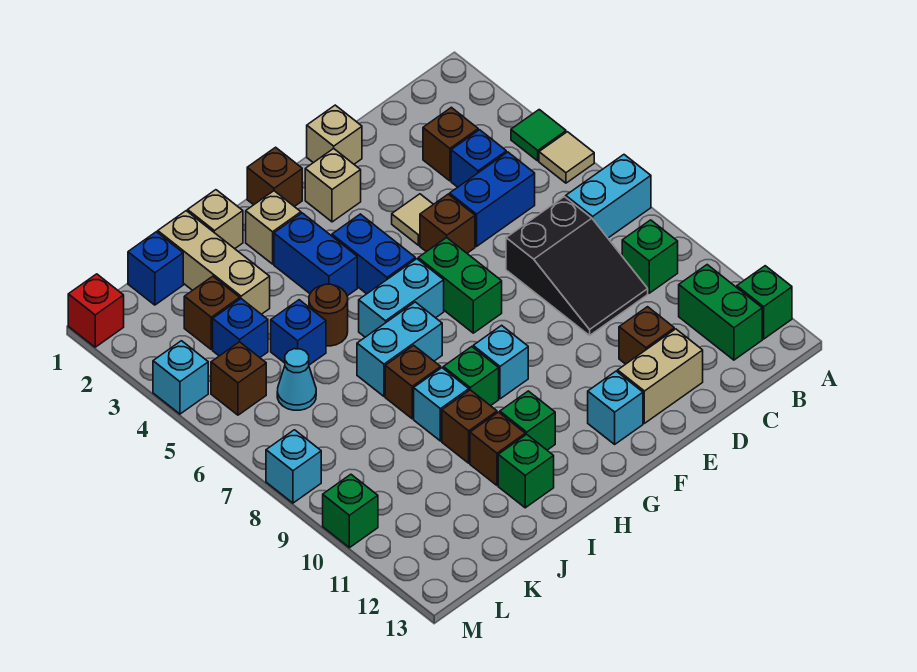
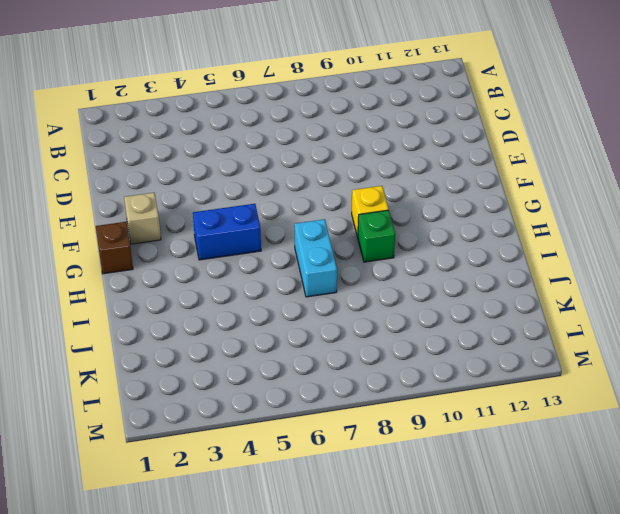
yellow 1x1 brick [352,186,389,237] -> cyan 1x1 brick [473,325,528,399]
none -> green 1x1 tile [511,110,566,161]
none -> tan 1x1 tile [539,132,594,183]
none -> cyan 1x2 brick [566,155,651,238]
none -> green 1x1 brick [737,266,792,339]

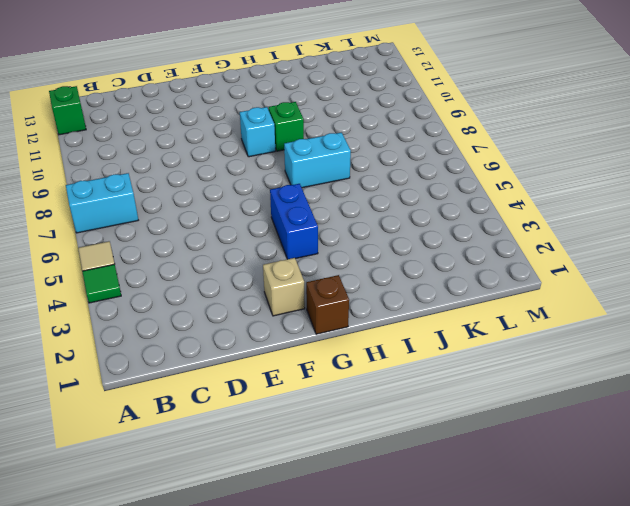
none -> green 1x1 brick [622,220,678,293]
none -> green 1x2 brick [679,265,762,360]
none -> brown 1x1 brick [423,107,478,181]
none -> blue 1x1 brick [451,130,506,187]

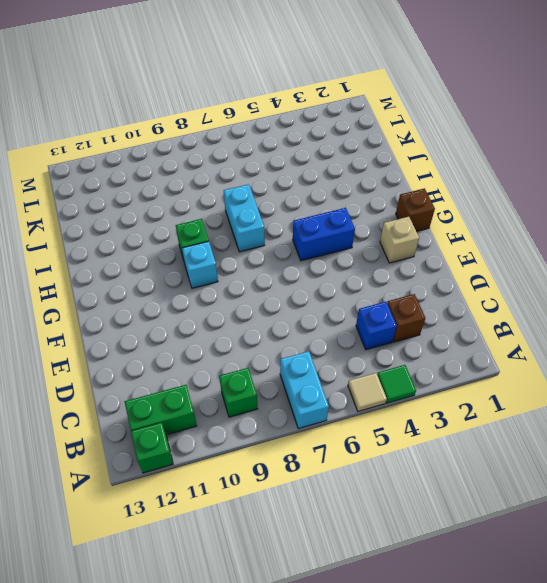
none -> blue 1x2 brick [450,152,535,246]
none -> black 2x3 slope [506,197,648,335]
none -> brown 1x1 brick [619,307,674,364]
none -> tan 1x2 brick [618,329,703,423]

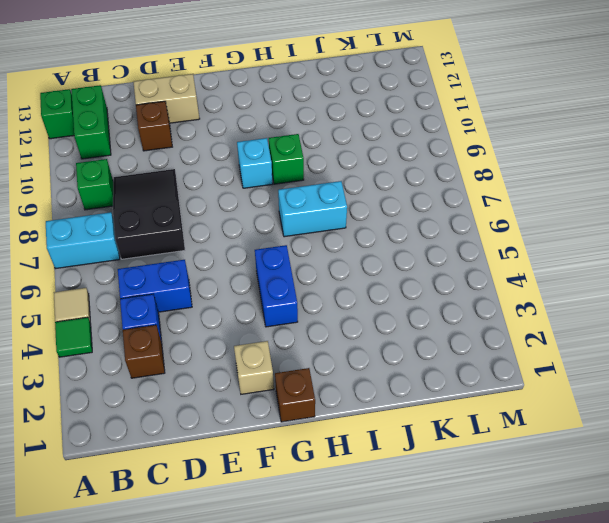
none -> tan 1x1 brick [307,105,362,164]
none -> tan 1x1 tile [392,194,433,245]
none -> brown 1x1 brick [420,194,475,253]
none -> green 1x2 brick [418,238,502,333]

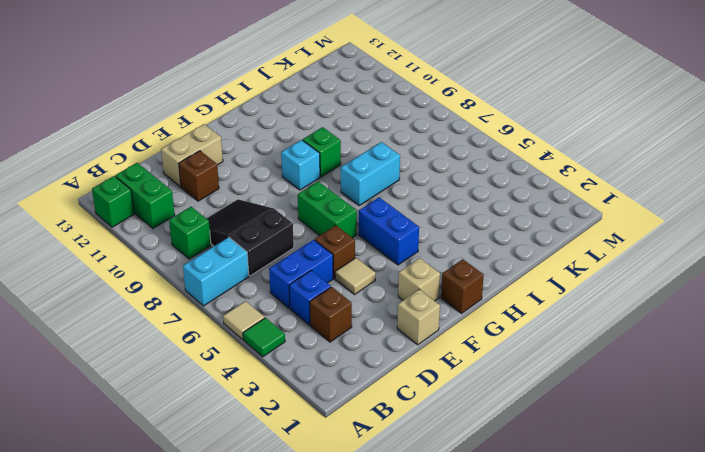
none -> cyan 1x1 brick [588,371,643,444]
none -> cyan 1x2 brick [359,259,444,337]
none -> tan 1x1 brick [246,191,301,264]
none -> blue 1x2 brick [274,213,357,296]

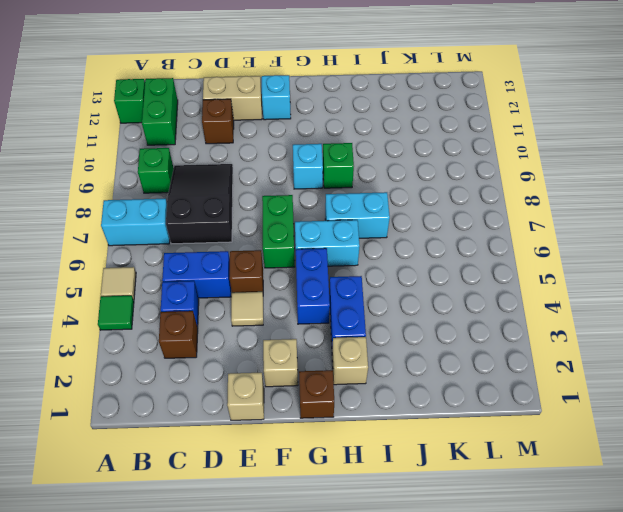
none -> green 1x1 brick [500,391,555,450]
none -> tan 1x1 brick [188,190,243,249]
none -> brown 1x1 round brick [309,284,348,346]
none -> brown 1x1 brick [385,345,441,419]

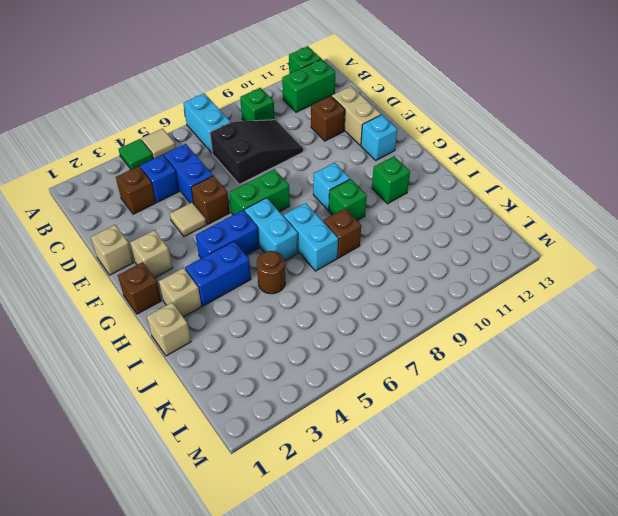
none -> cyan 1x1 brick [414,368,469,441]
none -> brown 1x1 brick [442,390,497,463]
none -> brown 1x1 brick [470,412,525,485]
none -> green 1x1 brick [498,434,554,508]

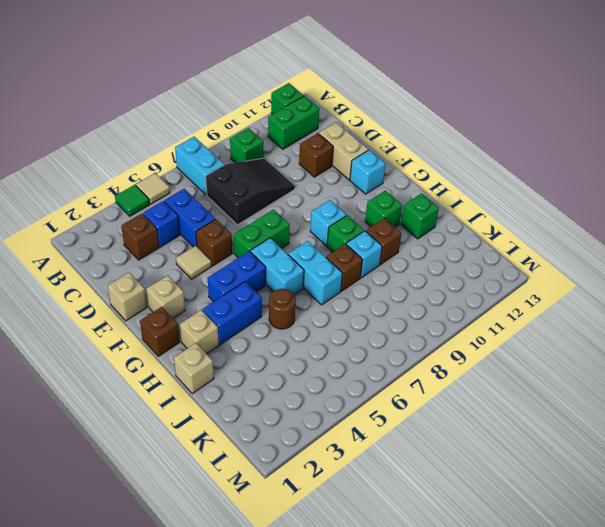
none -> brown 1x1 brick [470,412,525,485]
none -> tan 1x3 brick [158,211,270,314]
none -> blue 1x1 brick [271,300,326,365]
none -> blue 1x1 brick [128,232,183,305]

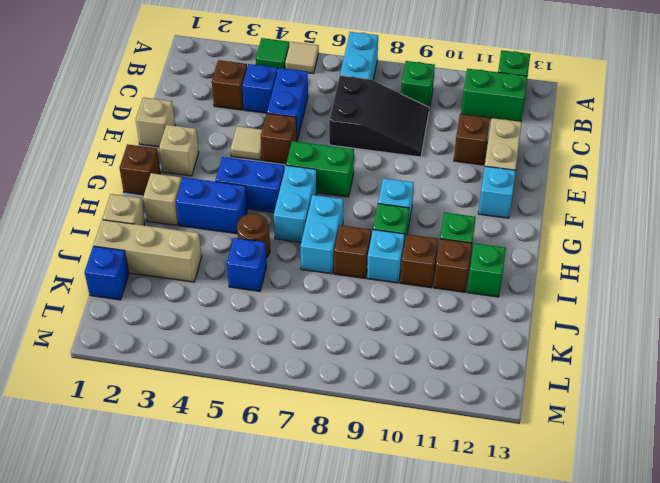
none -> brown 1x1 brick [184,276,240,350]
none -> blue 1x1 brick [213,299,268,357]
none -> cyan 1x1 cone [277,349,316,410]
none -> brown 1x1 brick [211,342,266,415]

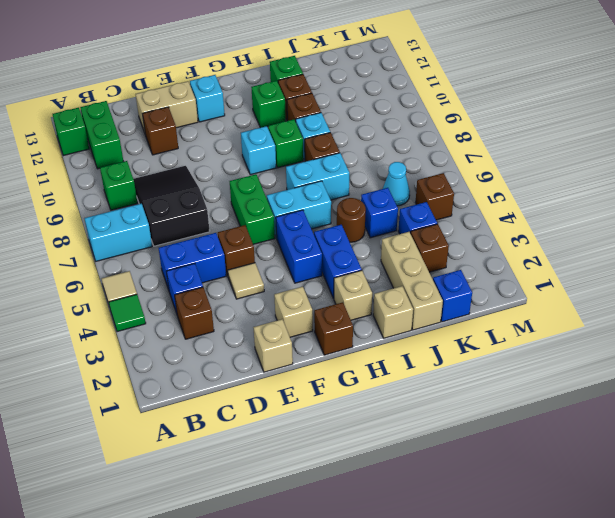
none -> red 1x1 brick [68,274,124,347]
none -> cyan 1x1 brick [153,341,208,414]
none -> cyan 1x1 brick [266,430,321,503]
none -> green 1x1 brick [323,474,378,548]

